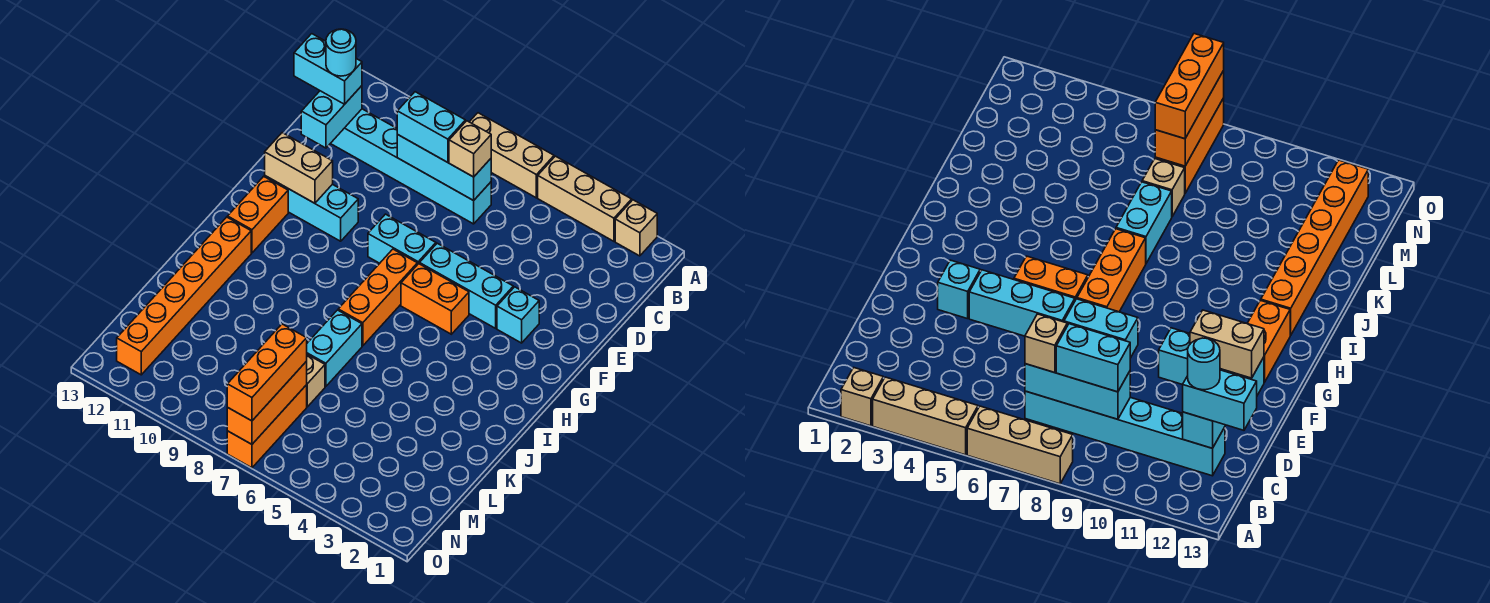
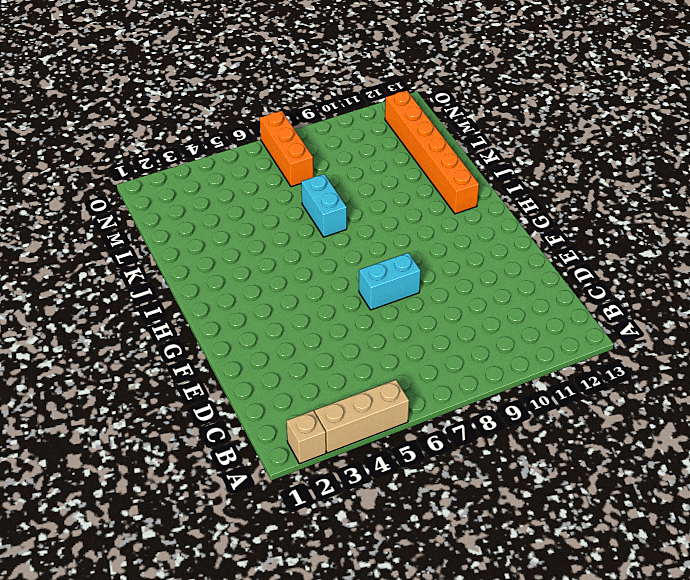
none -> tan 1x3 brick [470,113,554,198]
none -> cyan 1x6 brick [330,109,491,224]
none -> cyan 1x1 brick [497,287,539,343]

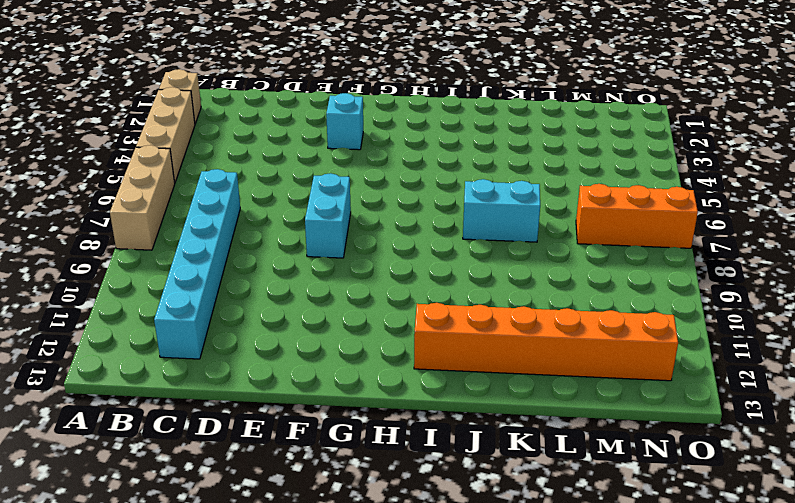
none -> cyan 1x3 brick [420,243,513,328]
none -> cyan 1x3 brick [265,176,358,241]
none -> orange 1x2 brick [401,264,469,334]

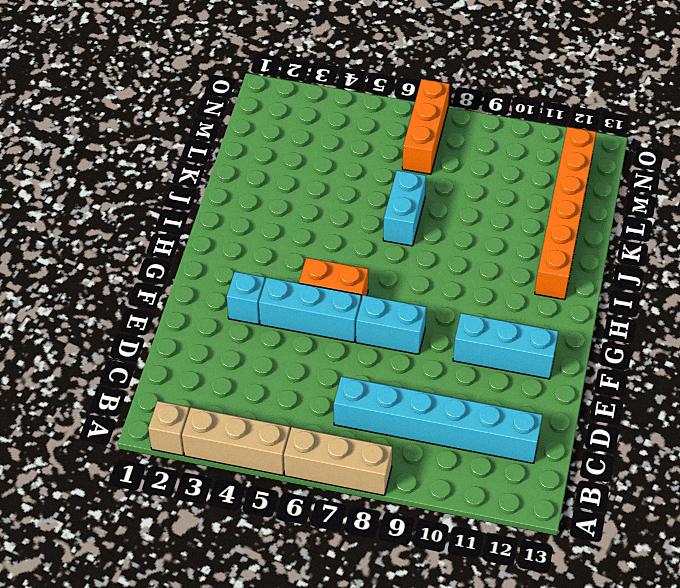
none -> orange 1x3 brick [338,249,417,346]
none -> orange 1x2 brick [228,176,288,253]
none -> tan 1x1 brick [306,355,325,407]

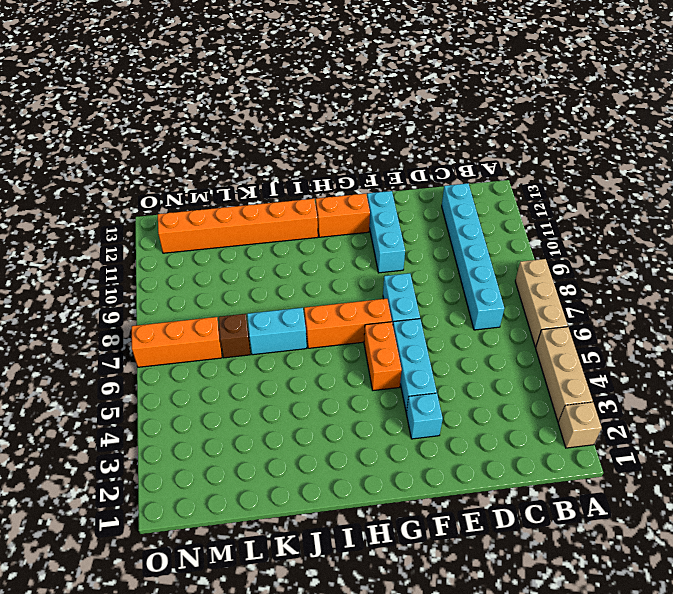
brown 1x1 brick [219,314,250,358] -> tan 1x1 brick [306,355,325,407]
none -> cyan 1x3 brick [397,134,491,201]
none -> cyan 1x2 brick [301,86,362,148]
none -> tan 1x2 brick [265,133,333,203]

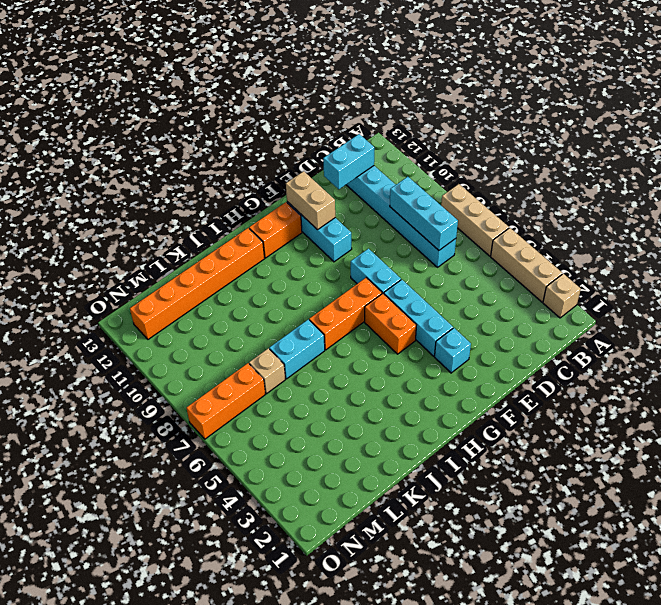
none -> orange 1x3 brick [227,362,307,444]
none -> tan 1x1 brick [449,121,491,177]
none -> cyan 1x2 brick [397,92,465,162]

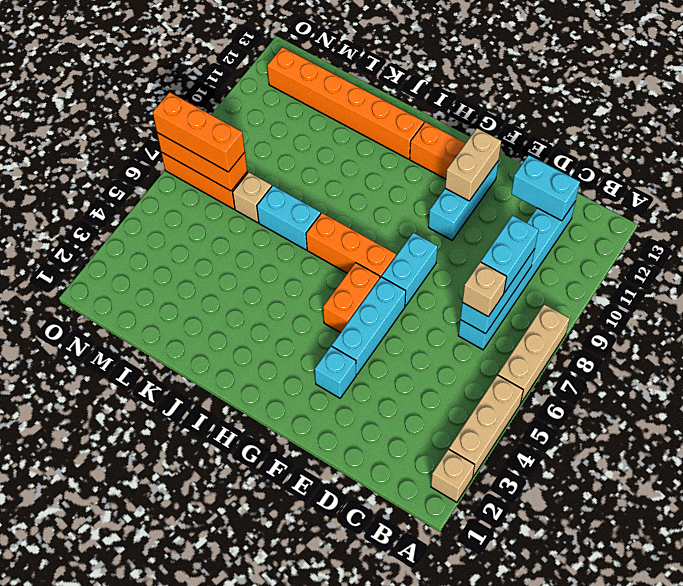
none -> cyan 1x2 brick [294,34,362,104]
none -> cyan 1x1 round brick [326,29,356,76]

